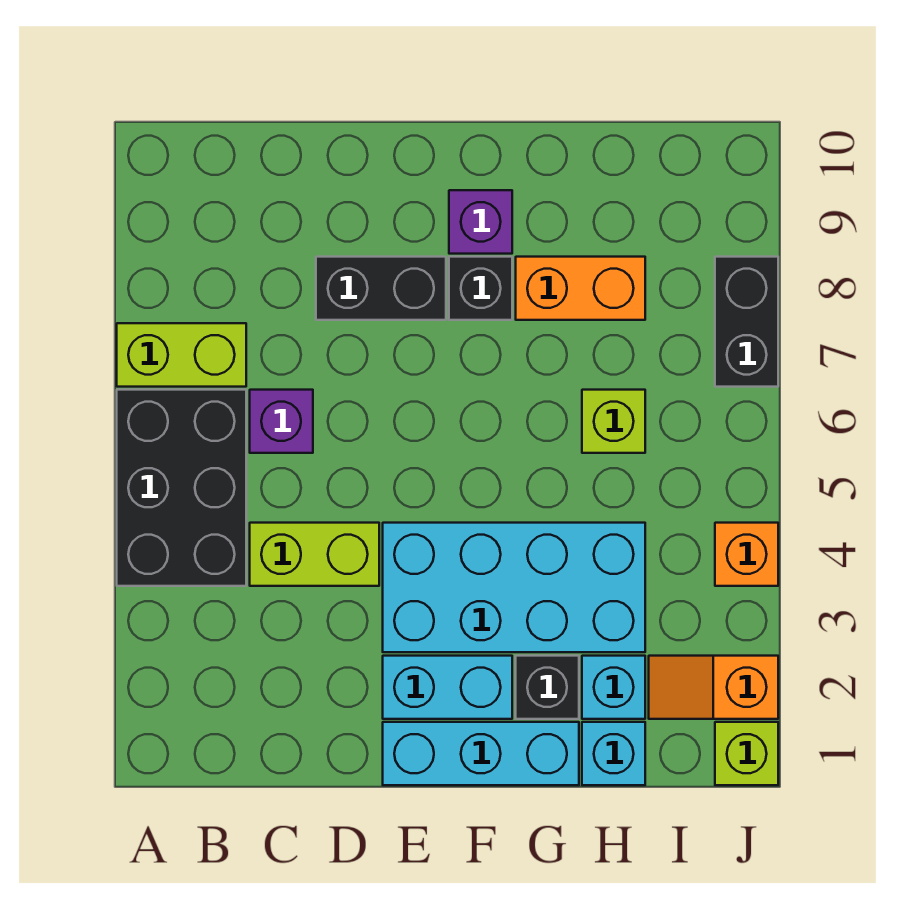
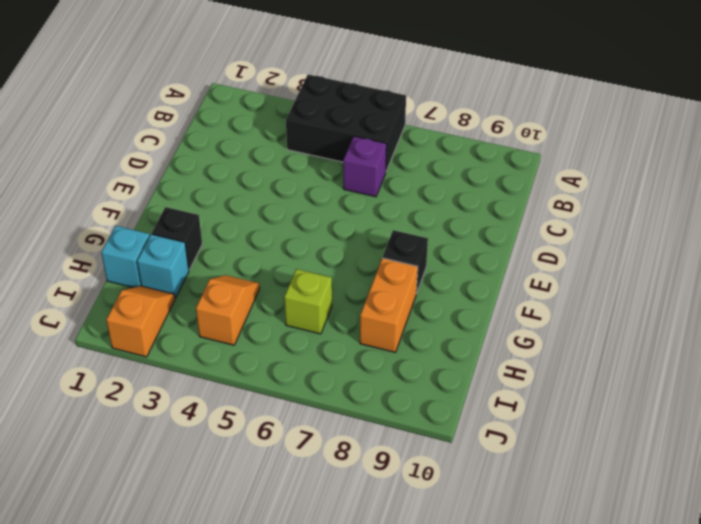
orange 1x2 slope [196,275,260,345] -> cyan 2x4 brick [383,523,645,652]
none -> lime 1x2 brick [117,323,246,387]
none -> lime 1x2 brick [250,523,379,586]
none -> black 1x2 brick [316,257,446,320]

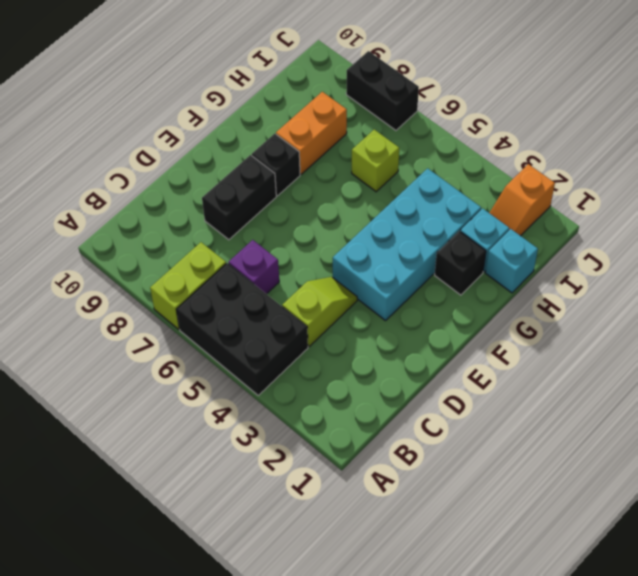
lime 1x2 slope [282,277,357,347] -> lime 1x2 brick [250,523,379,586]
none -> cyan 1x3 brick [383,722,579,785]
none -> cyan 1x2 brick [383,656,512,719]
none -> purple 1x1 brick [449,190,512,254]

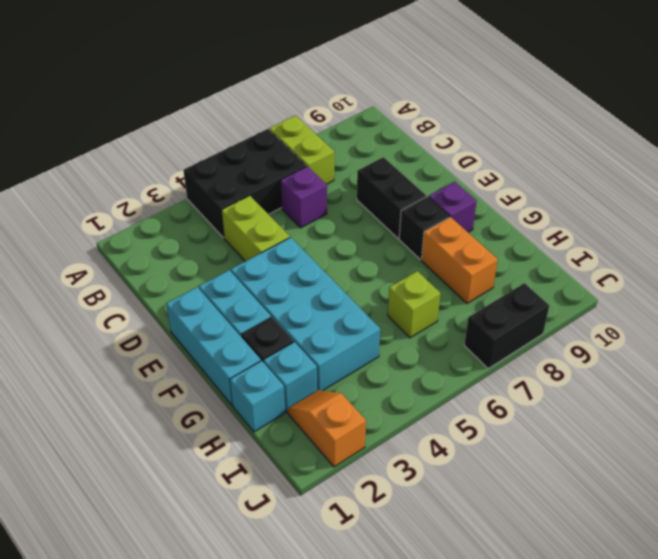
none -> lime 1x1 brick [715,722,778,785]
none -> orange 1x1 brick [715,523,778,586]

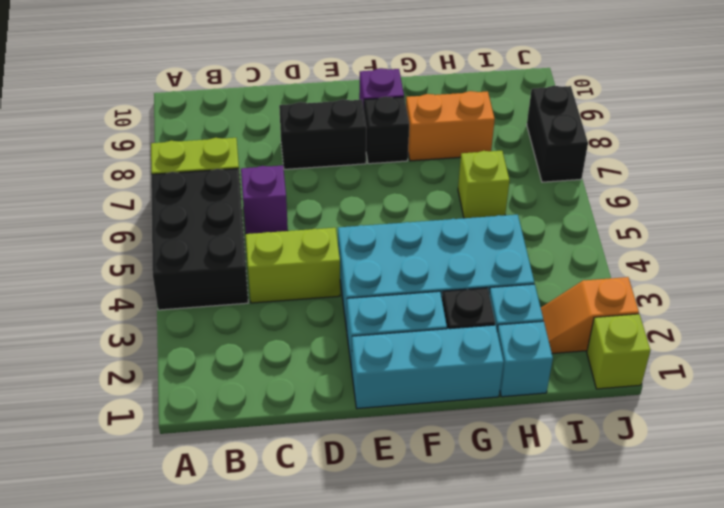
none -> orange 1x1 brick [715,523,778,586]

